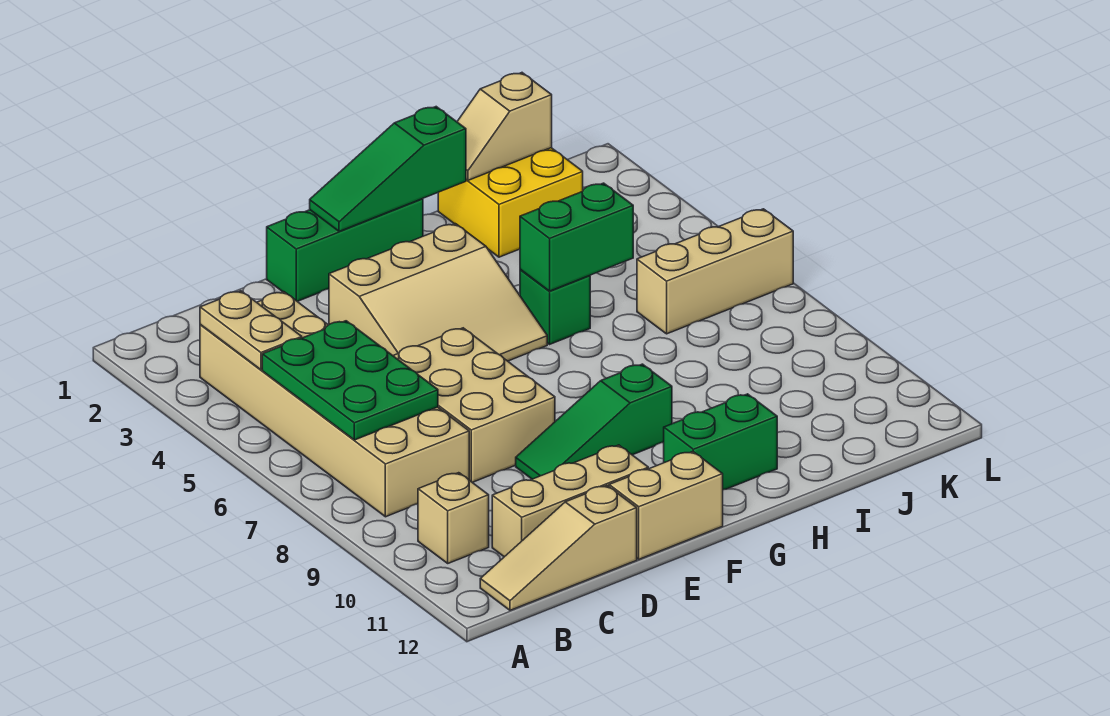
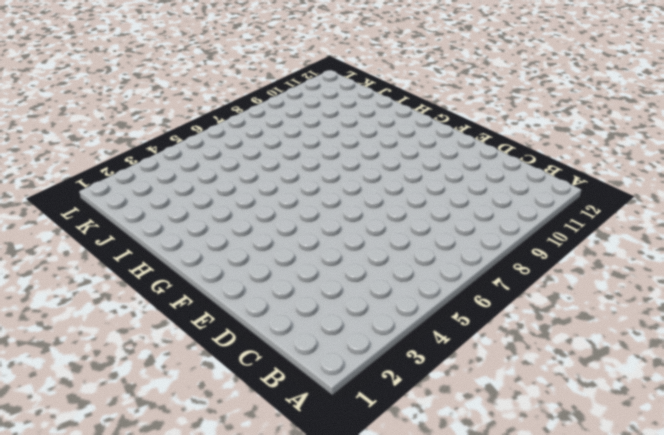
none -> tan 2x6 brick [200,292,469,517]
none -> tan 1x1 brick [418,473,489,563]
none -> tan 1x3 slope [480,486,637,610]

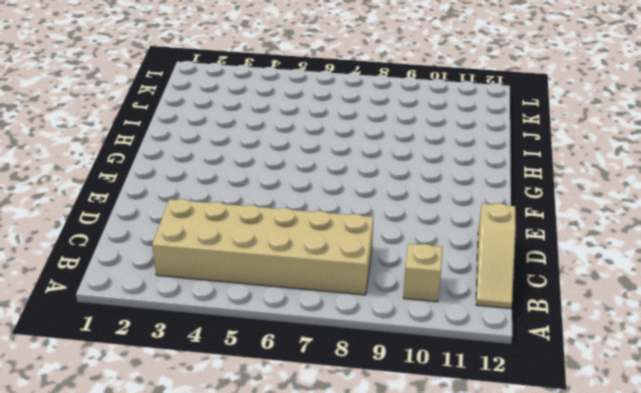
none -> tan 1x3 brick [492,445,648,557]
none -> tan 2x3 brick [393,328,555,482]
none -> green 1x3 brick [267,199,423,301]

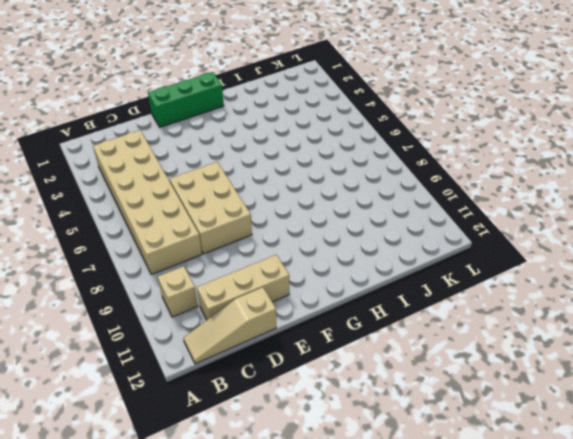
none -> tan 3x3 slope [329,224,547,361]
none -> green 1x3 slope [516,364,672,479]
none -> tan 1x2 brick [609,452,723,559]

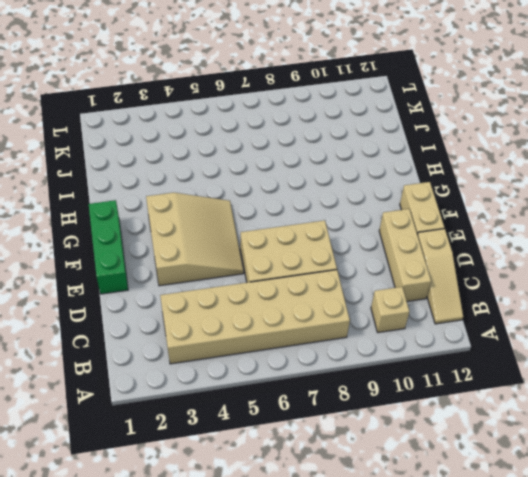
none -> green 1x3 slope [516,364,672,479]
none -> green 1x2 brick [664,394,777,490]
none -> green 1x1 brick [520,269,590,344]

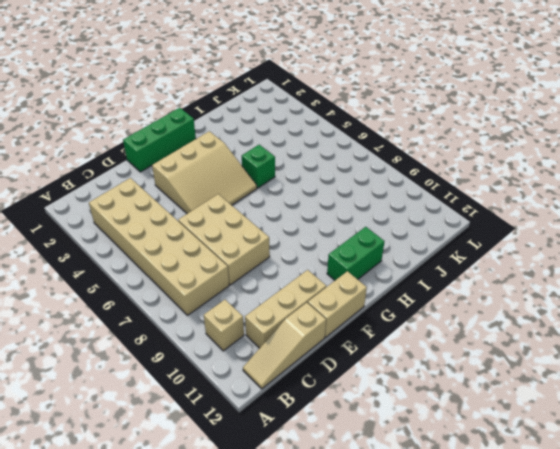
none -> green 1x3 slope [516,364,672,479]
none -> yellow 2x2 brick [438,148,583,257]
none -> tan 1x3 brick [637,209,793,334]

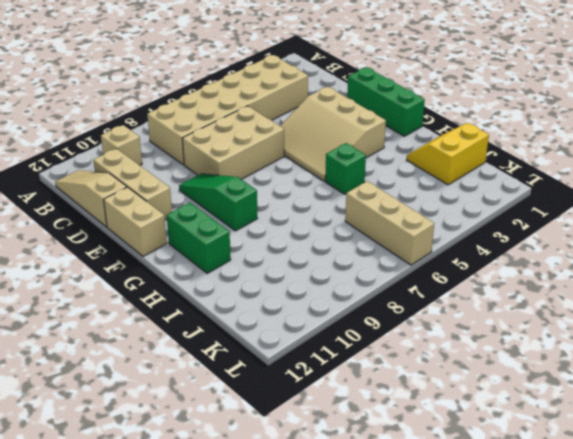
yellow 2x2 slope [407,123,489,185] -> yellow 2x2 brick [438,148,583,257]
none -> tan 1x2 plate [200,291,302,370]
none -> green 2x3 plate [262,321,438,440]
none -> green 1x3 slope [310,107,466,231]

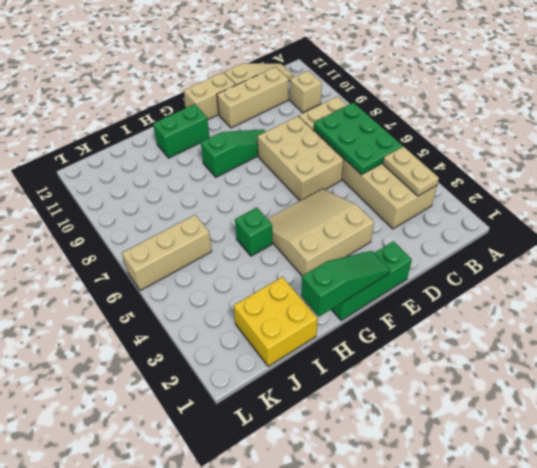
none -> green 1x2 brick [520,183,633,291]
none -> tan 1x2 slope [457,73,552,180]

